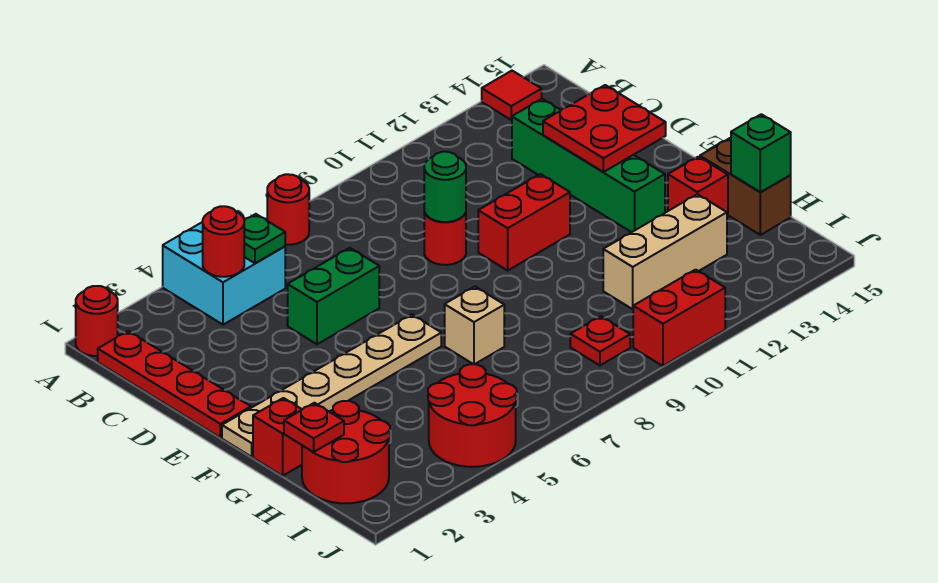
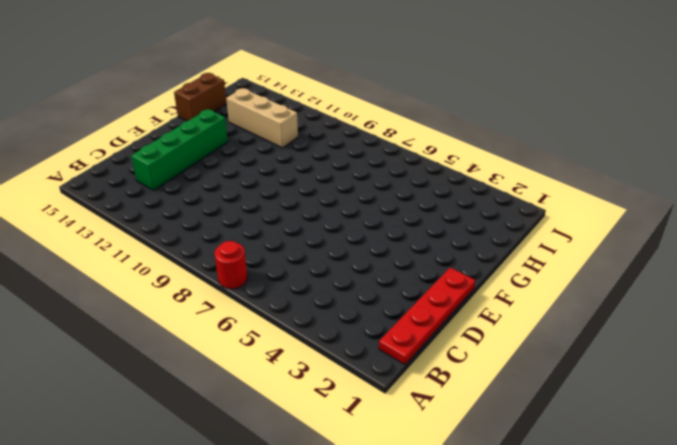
none -> red 1x1 round brick [76,286,118,356]
none -> cyan 2x2 brick [163,222,285,325]
none -> red 1x1 tile [482,71,542,120]

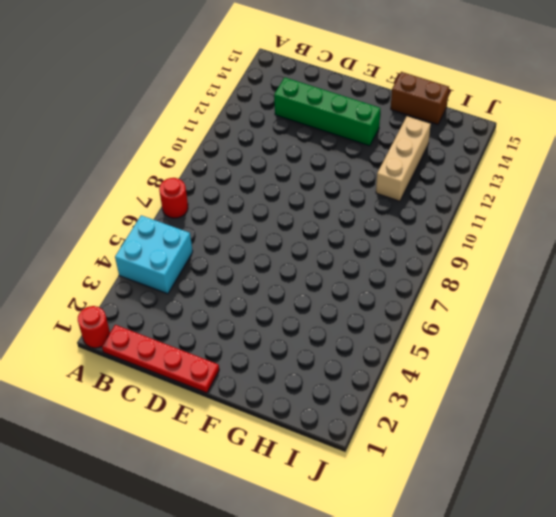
none -> red 1x1 tile [482,71,542,120]
none -> green 1x2 brick [288,248,379,344]
none -> red 1x1 round brick [424,213,466,265]

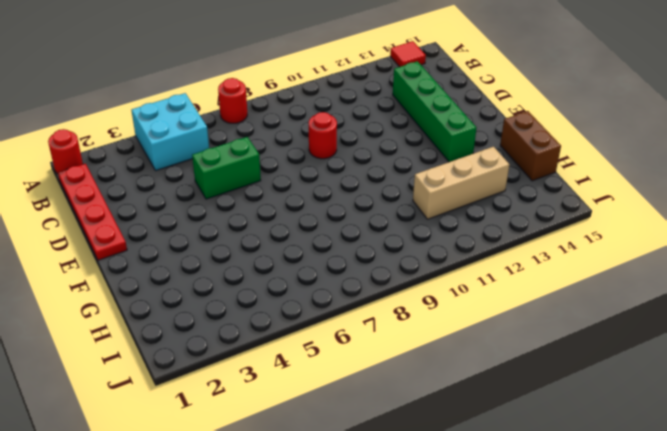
none -> red 1x2 brick [478,174,570,270]
none -> tan 1x6 plate [222,315,441,457]
none -> red 1x1 brick [253,398,302,476]

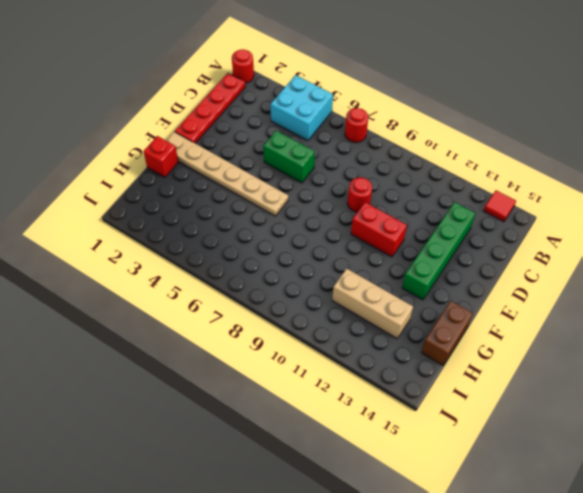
none -> tan 1x1 brick [445,287,504,364]
none -> red 1x1 brick [668,157,728,217]
none -> red 2x2 round brick [302,401,390,503]

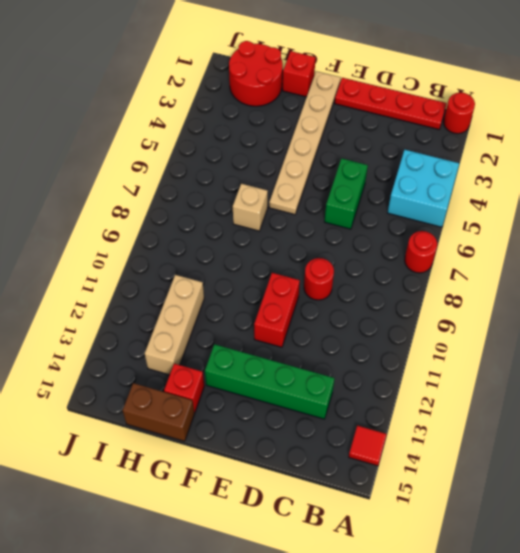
none -> red 2x2 round brick [428,364,517,467]
none -> red 1x1 plate [570,316,630,365]
none -> red 1x2 brick [633,270,725,366]

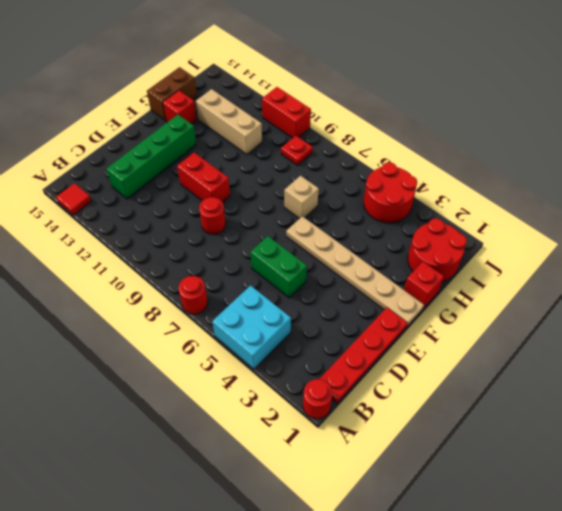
none -> red 1x1 round brick [203,206,244,277]
none -> green 1x1 plate [244,214,285,263]
none -> green 1x1 round brick [424,152,466,222]

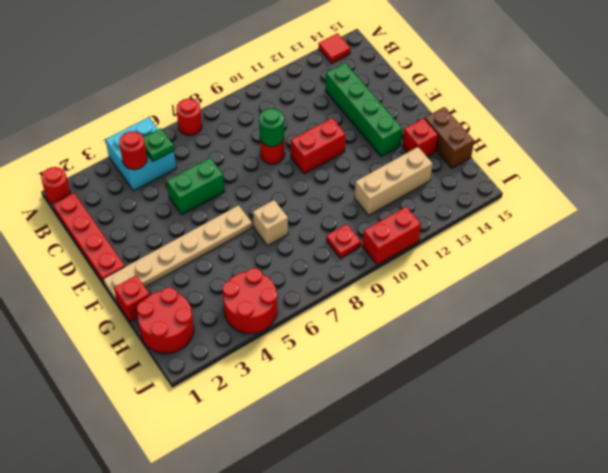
none -> red 2x2 plate [543,85,666,172]
none -> red 1x1 plate [284,403,344,452]
none -> green 1x1 brick [731,114,791,192]

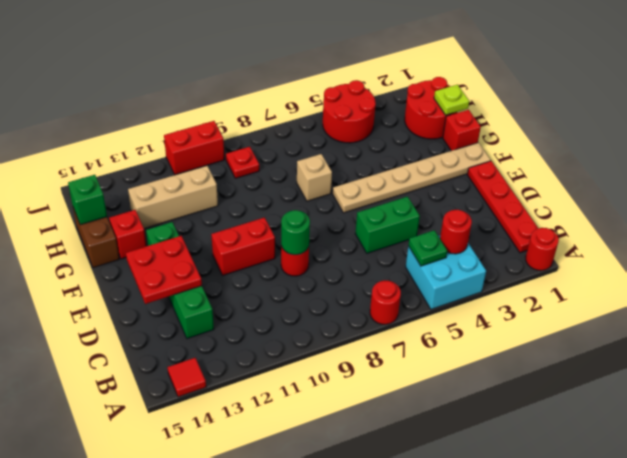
lime 1x1 plate [434,85,469,115] -> red 1x1 plate [284,403,344,452]

